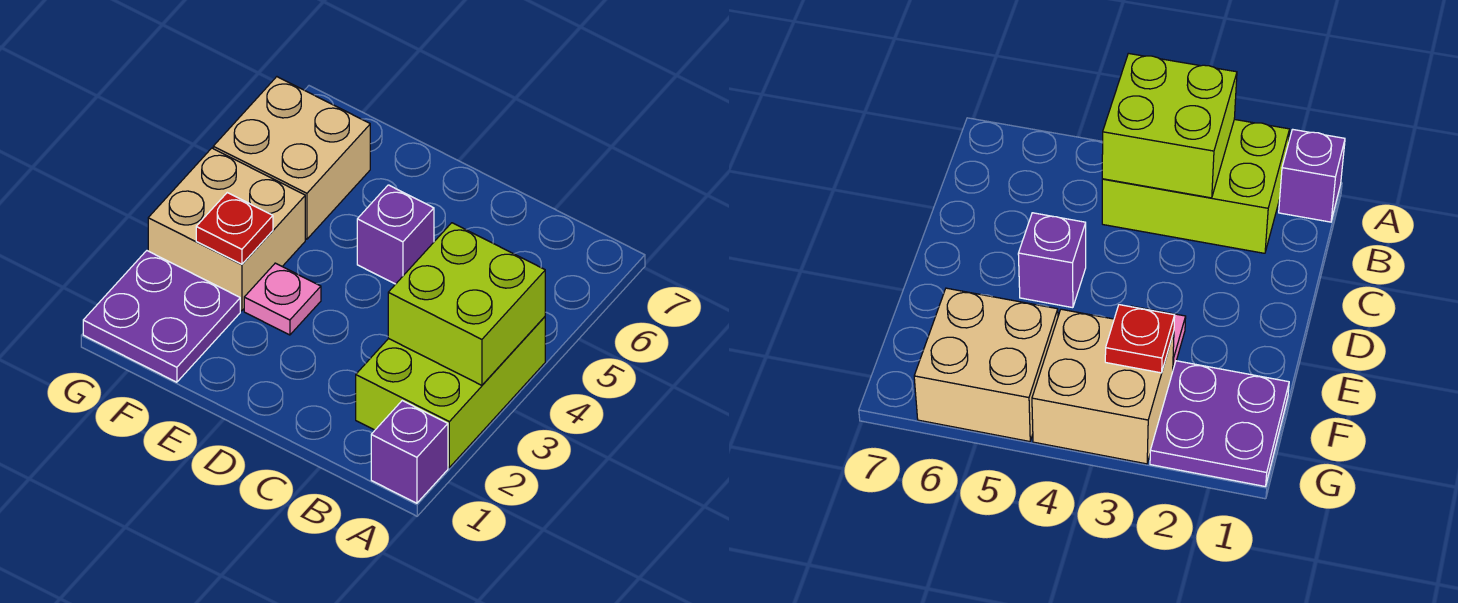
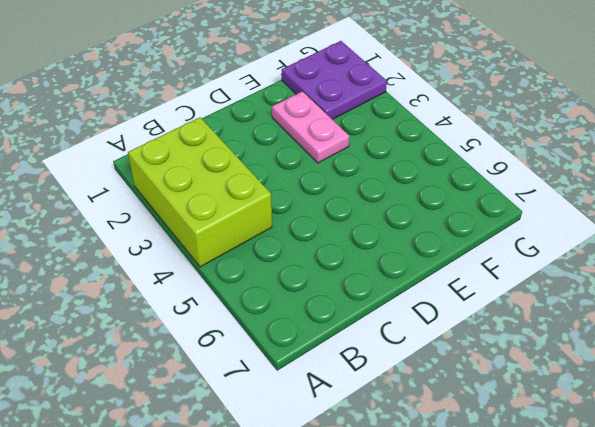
pink 1x2 plate [272,91,349,163] -> pink 1x1 plate [244,263,321,335]
none -> purple 1x1 brick [371,401,448,503]
none -> purple 1x1 brick [357,185,434,284]

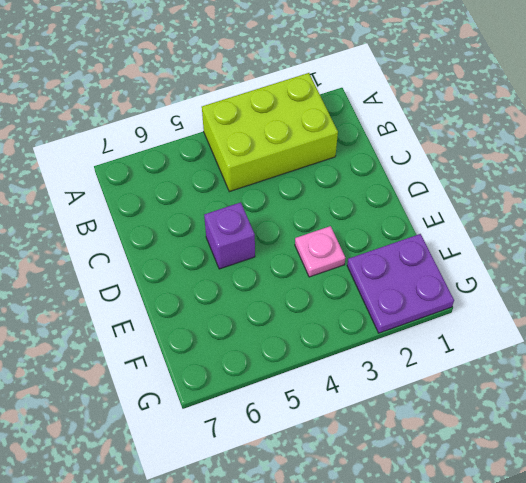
none -> purple 1x1 brick [371,401,448,503]
none -> tan 2x2 brick [148,148,305,311]

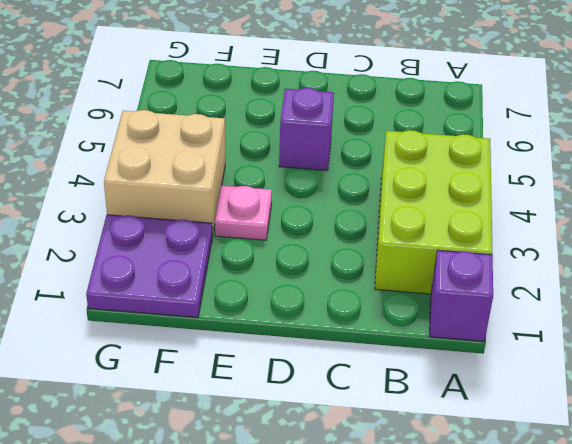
none -> tan 2x2 brick [213,77,370,239]
none -> lime 2x2 brick [388,223,545,385]

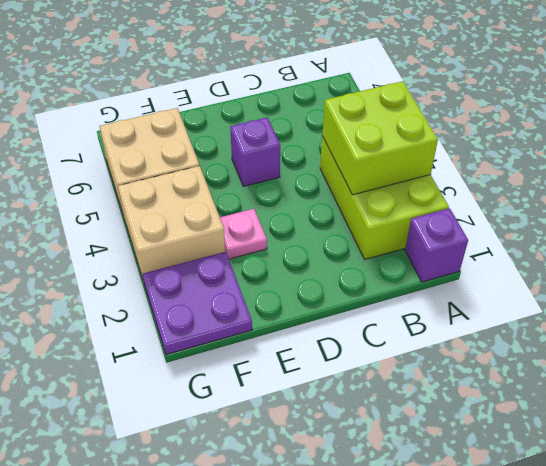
none -> red 1x1 plate [196,193,273,264]

